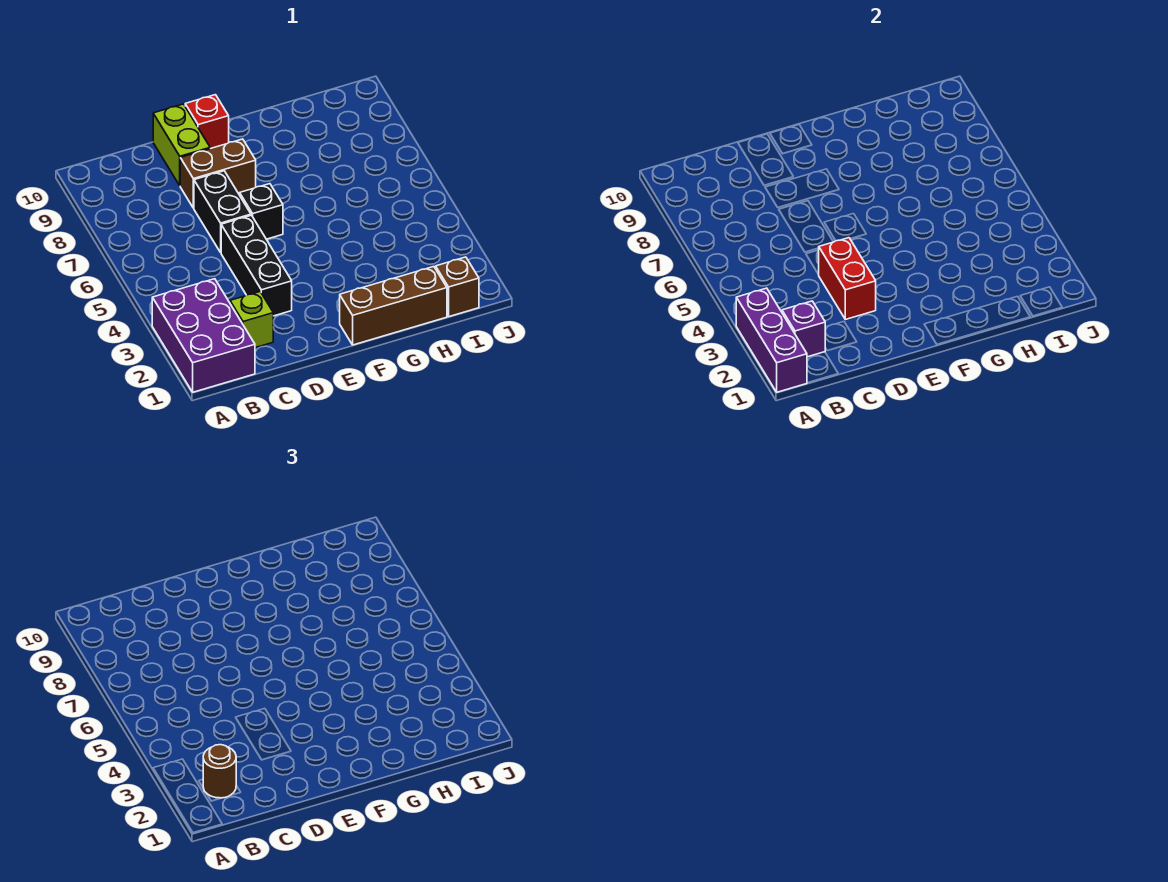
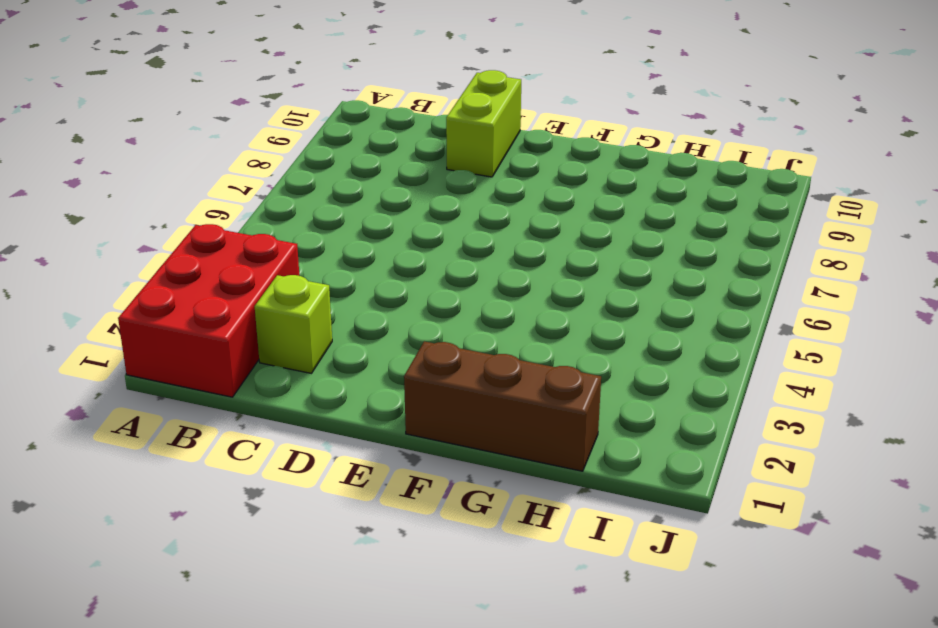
red 2x3 brick [118,224,299,397] -> purple 2x3 brick [152,279,255,392]
none -> black 1x3 brick [221,215,292,316]
none -> black 1x2 brick [194,171,251,252]
none -> brown 1x2 brick [180,139,256,208]

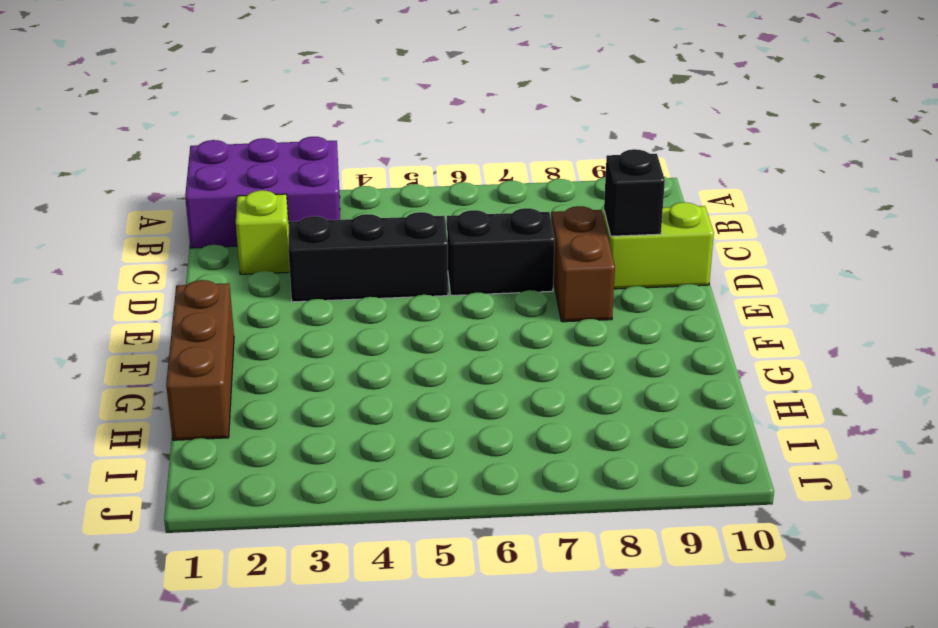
black 1x1 brick [604,149,665,236] -> black 1x1 brick moved to [240,184,283,239]
none -> red 1x1 brick [185,95,229,148]
none -> brown 1x1 brick [436,257,479,317]
none -> purple 1x3 brick [736,288,807,392]

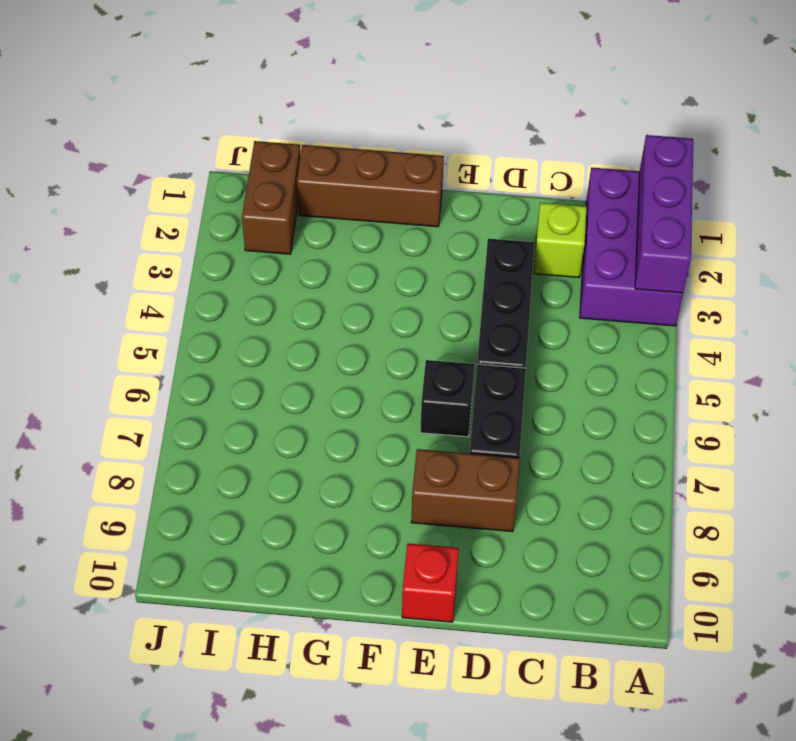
brown 1x2 brick [242,141,300,254] -> brown 1x1 brick [436,257,479,317]
none -> lime 1x2 brick [153,104,210,185]
none -> purple 1x1 brick [782,301,825,357]
none -> red 1x2 brick [819,238,876,319]

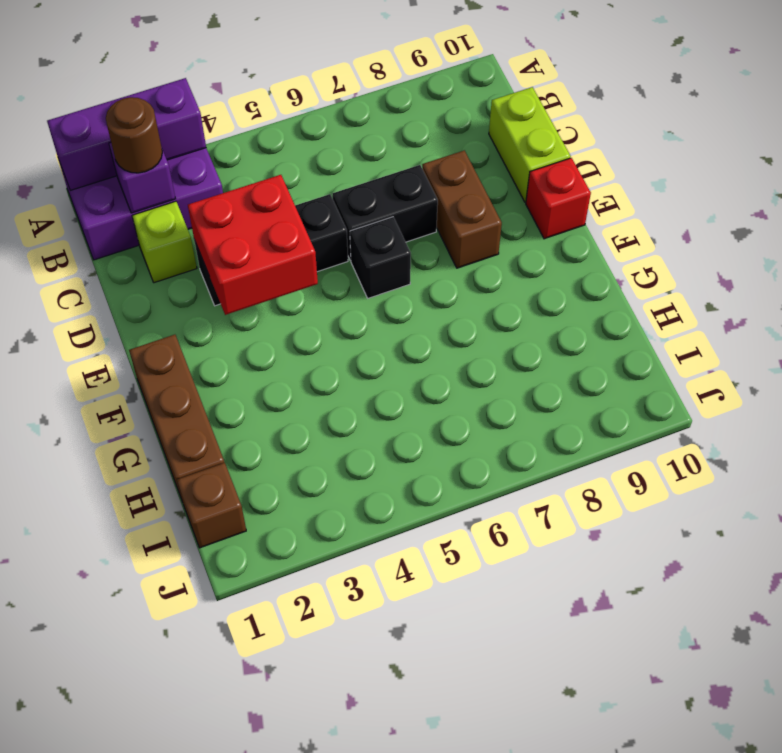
lime 1x2 brick [489,87,571,202] -> lime 1x2 brick turned to [153,104,210,185]
red 2x2 brick [188,175,318,315] -> red 1x2 brick [819,238,876,319]

